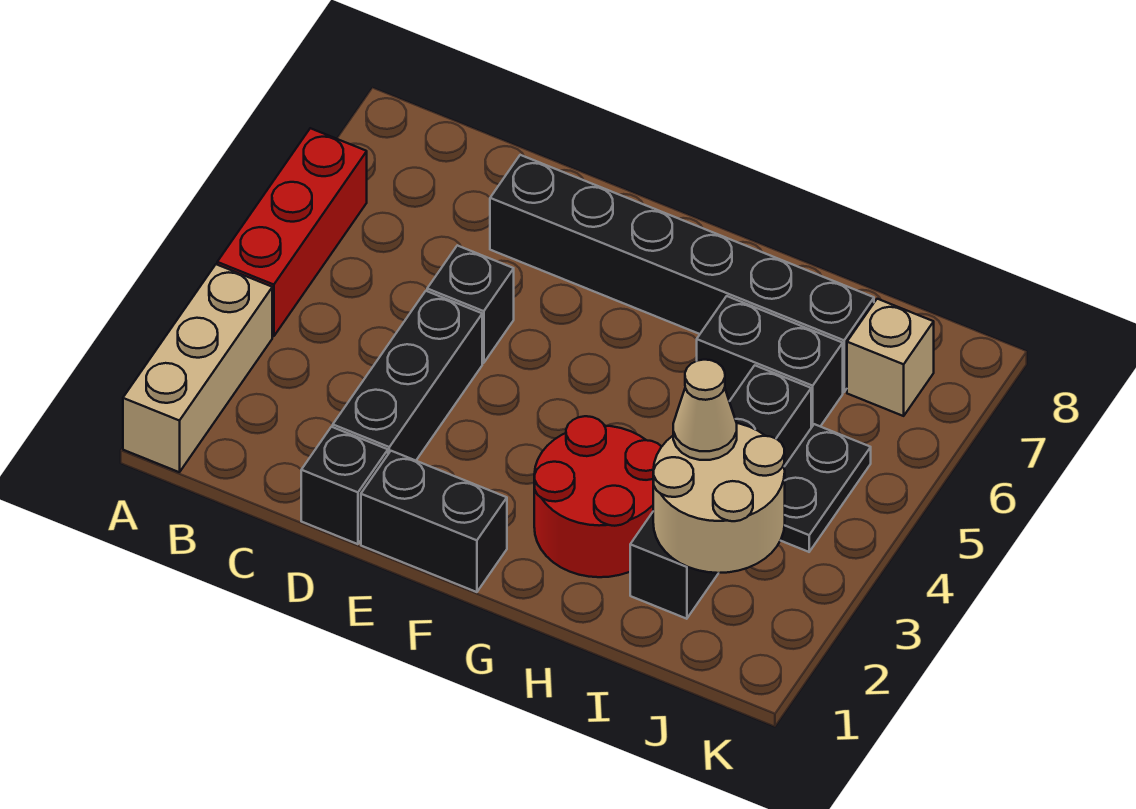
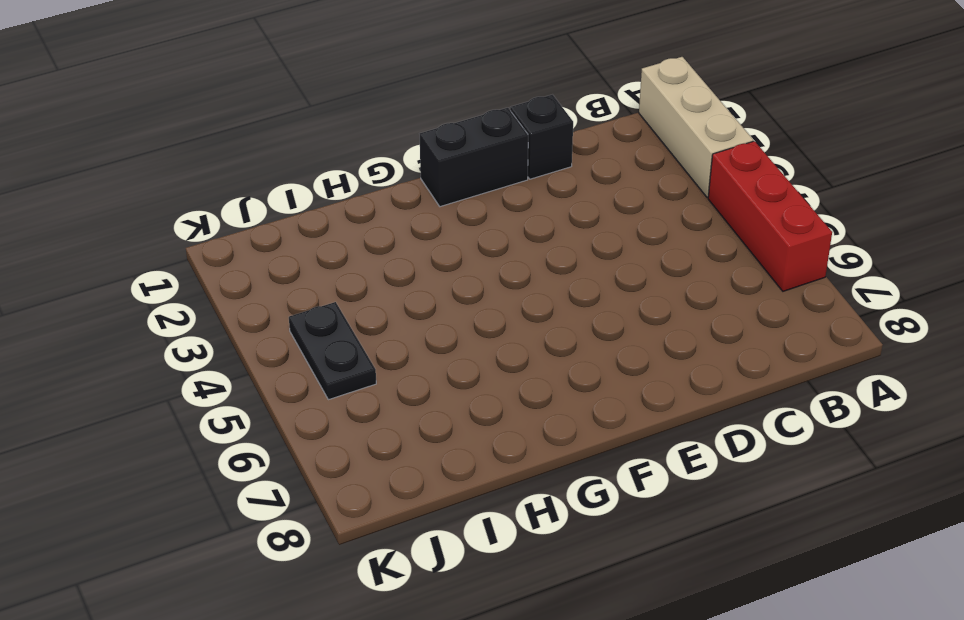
none -> black 1x3 brick [333,291,482,461]
none -> black 1x1 brick [427,245,514,363]
none -> black 1x6 brick [490,155,874,392]

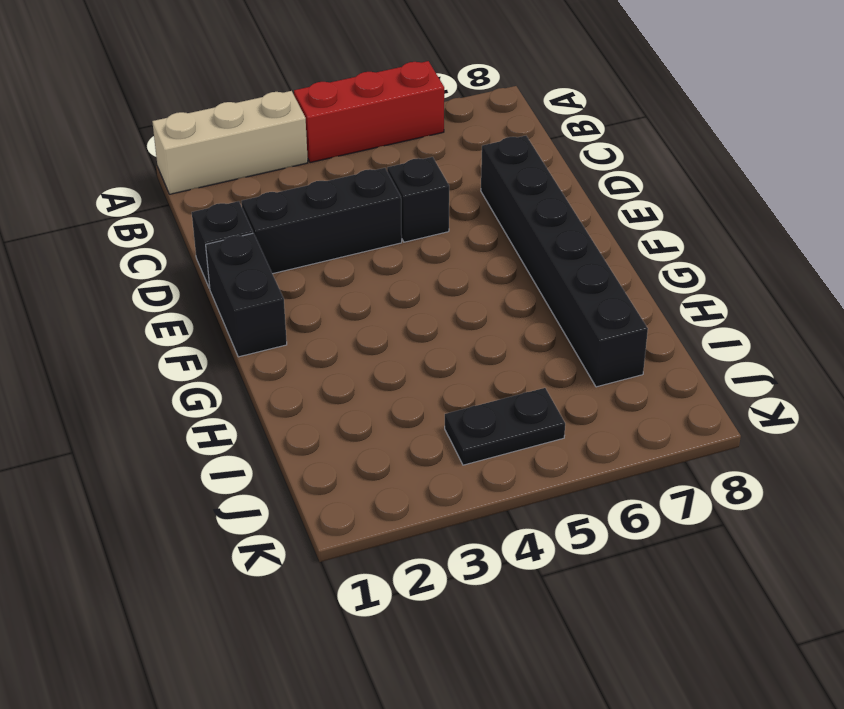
none -> red 2x2 round brick [534,416,662,577]
none -> black 1x2 brick [697,296,843,428]
none -> black 1x4 brick [630,365,811,619]

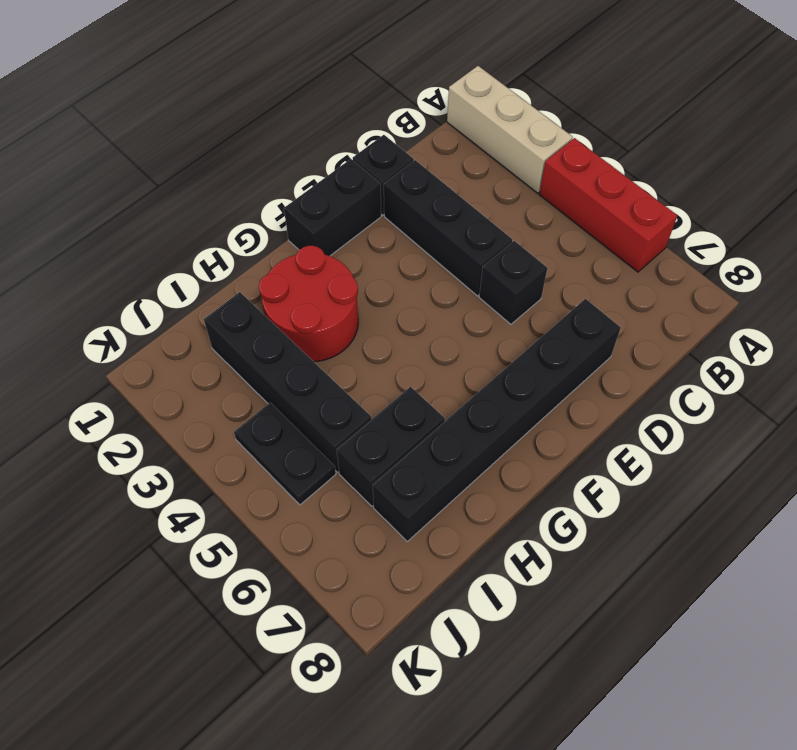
none -> tan 1x1 brick [847,299,934,416]
none -> tan 2x2 round brick [653,423,785,573]
none -> tan 1x1 cone [673,360,737,460]

